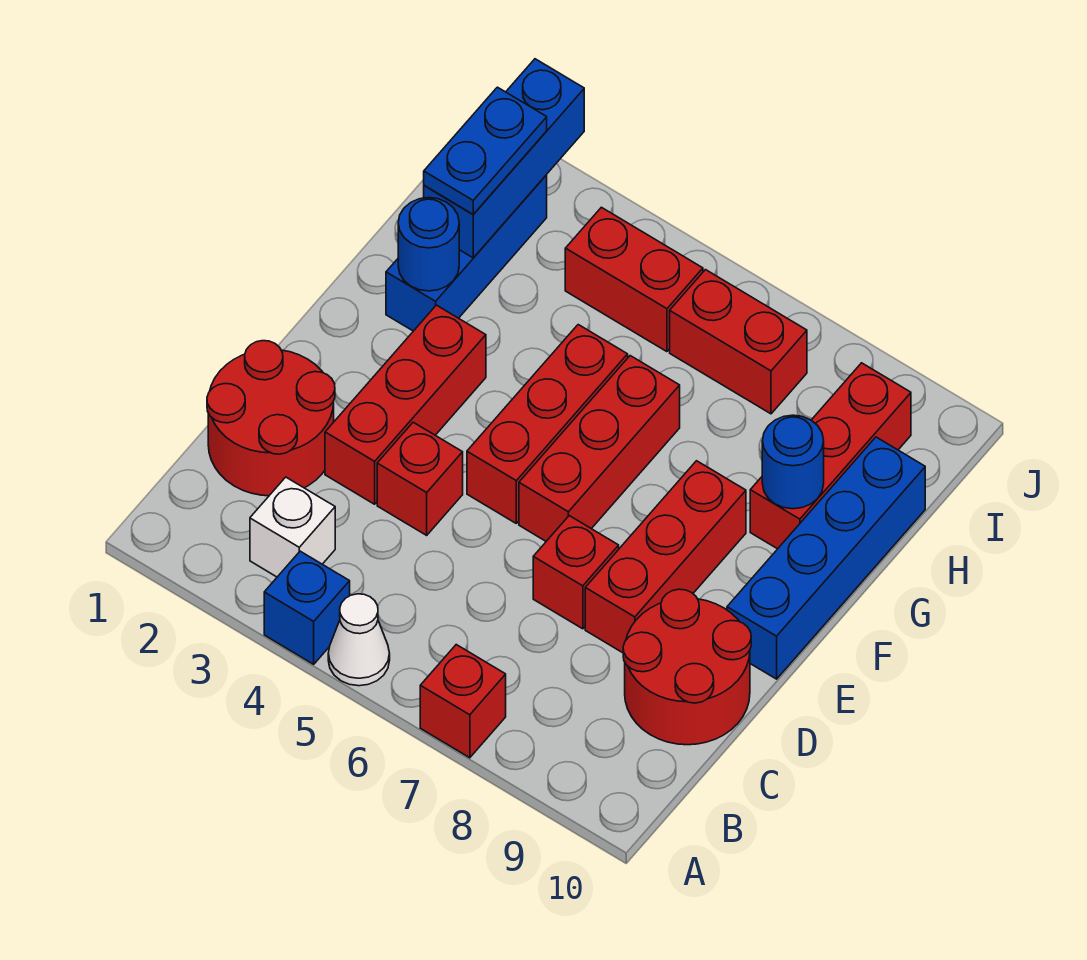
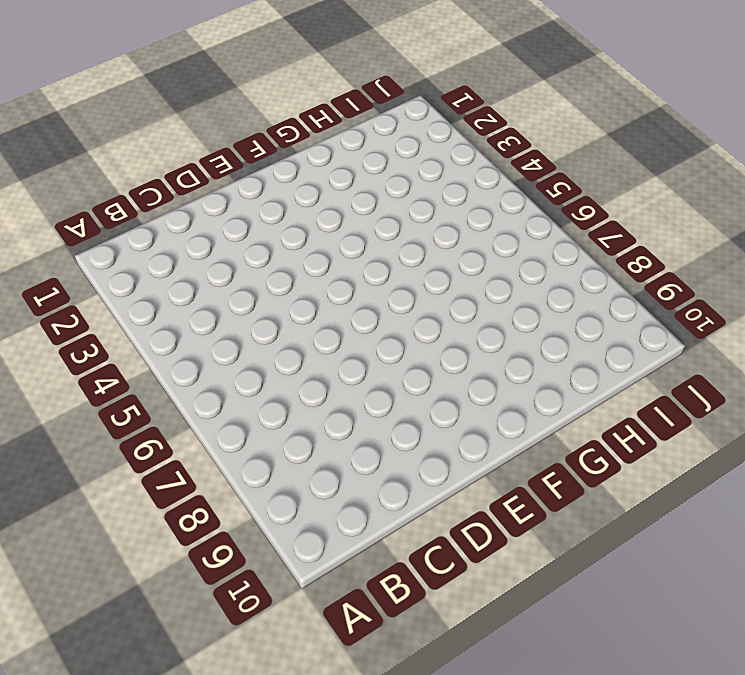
none -> blue 1x1 brick [264,551,350,664]
none -> white 1x1 cone [328,594,390,686]
none -> red 1x1 brick [420,645,506,758]

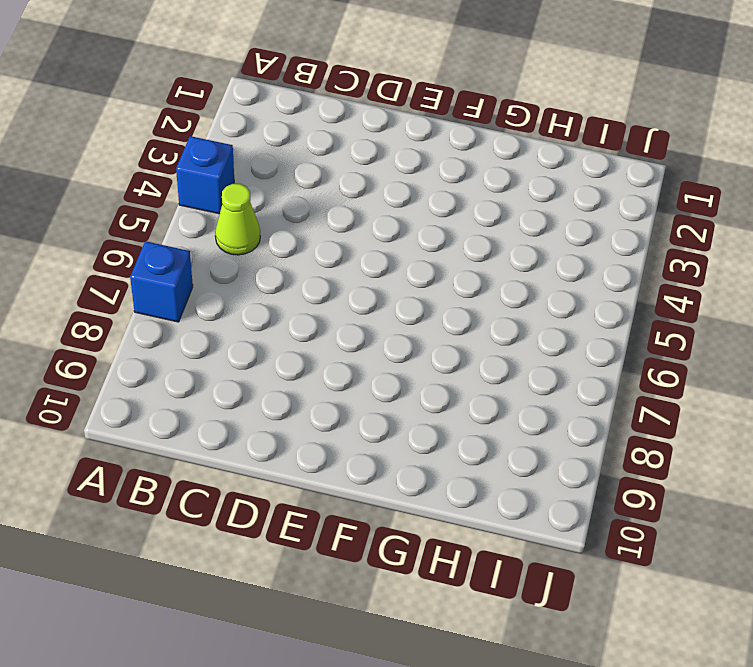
blue 1x1 brick [130,241,193,322] -> red 1x1 brick [420,645,506,758]
lime 1x1 cone [215,184,260,255] -> none
none -> white 1x1 cone [328,594,390,686]
none -> white 1x1 brick [250,477,335,577]
none -> red 2x2 round brick [207,341,335,496]

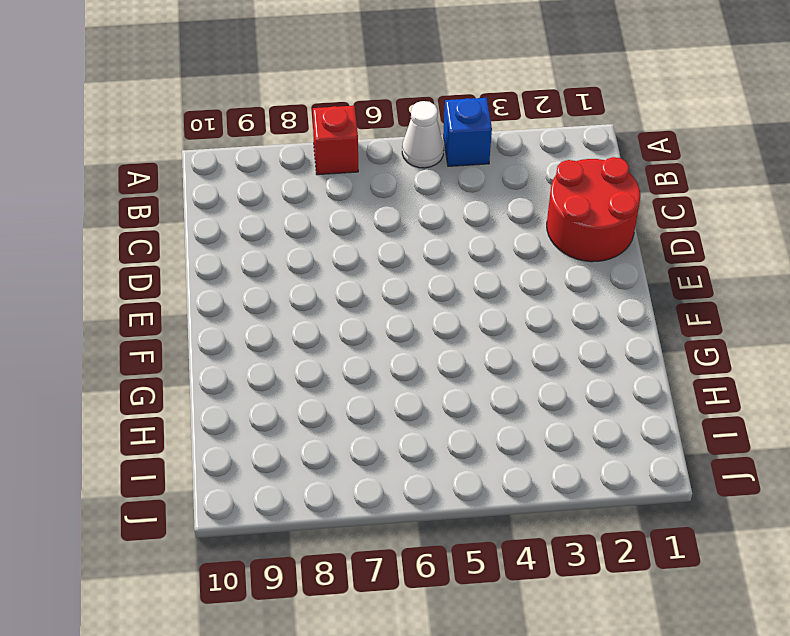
none -> white 1x1 brick [250,477,335,577]
none -> red 2x2 round brick [623,589,751,745]
none -> red 1x3 brick [325,305,486,504]

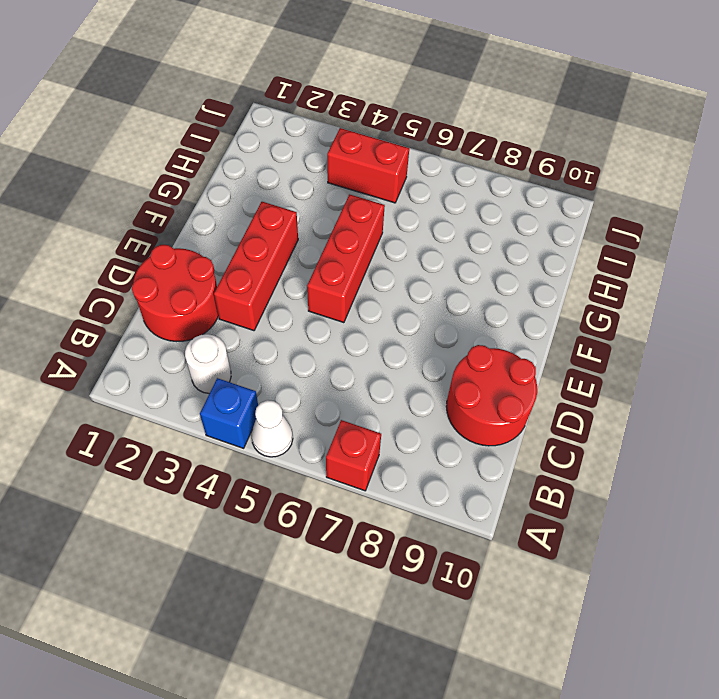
white 1x1 round brick [185,334,231,394] -> white 1x1 brick [250,477,335,577]
none -> red 1x1 brick [377,422,463,535]
none -> red 1x1 brick [533,516,619,629]
none -> red 1x3 brick [585,461,746,653]

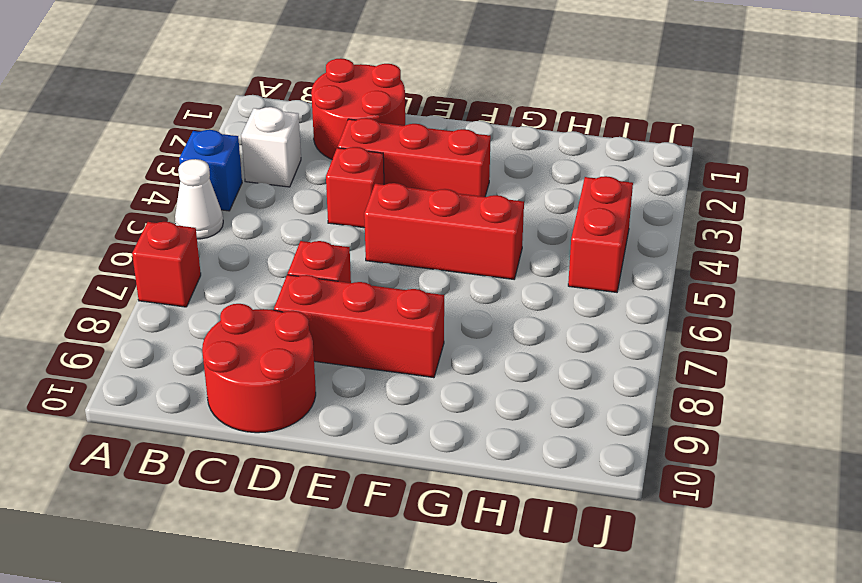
none -> red 1x3 brick [519,356,680,541]
none -> blue 1x4 brick [727,437,925,679]
none -> blue 1x3 brick [386,175,547,331]

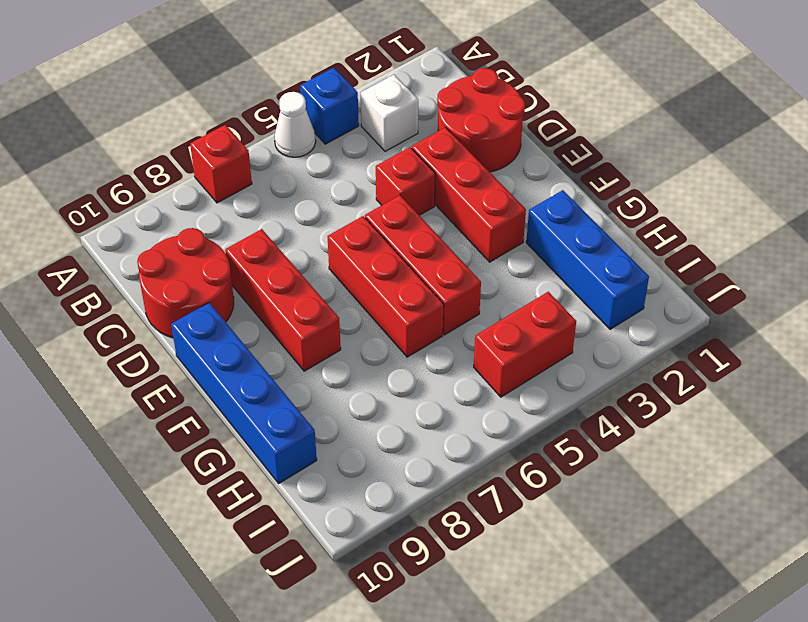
none -> red 1x1 brick [533,516,619,629]
none -> red 1x3 brick [750,363,911,549]
none -> red 1x2 brick [670,270,807,414]

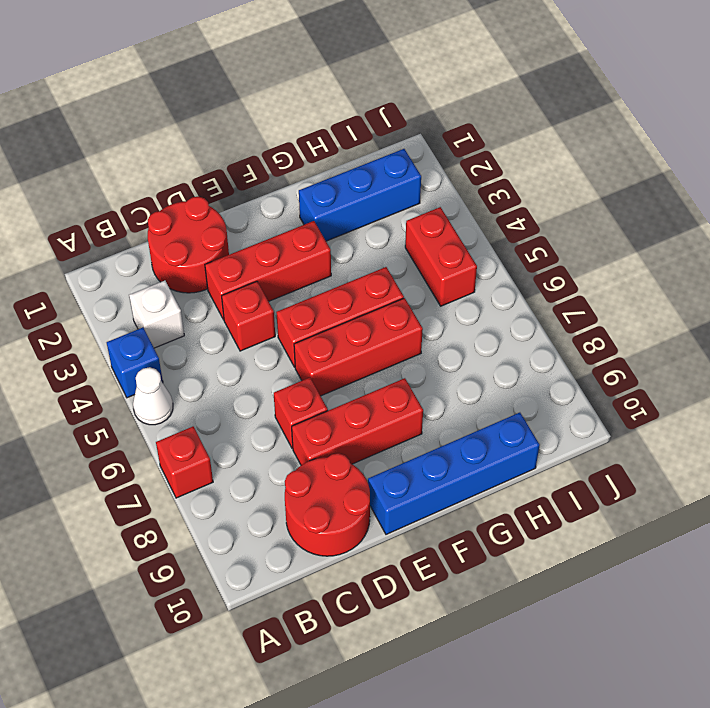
none -> red 1x3 brick [750,363,911,549]
none -> red 1x2 brick [670,270,807,414]
none -> blue 1x1 round brick [398,198,459,291]

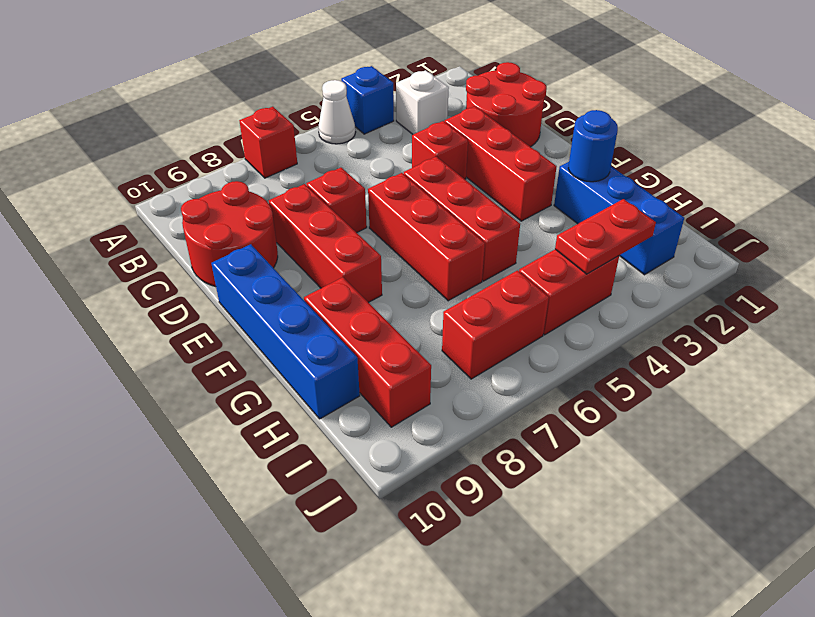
red 1x2 plate [555,199,656,274] -> none
none -> blue 1x1 round brick [762,415,824,509]
none -> blue 1x3 brick [424,59,584,258]
none -> blue 1x2 plate [424,87,547,214]

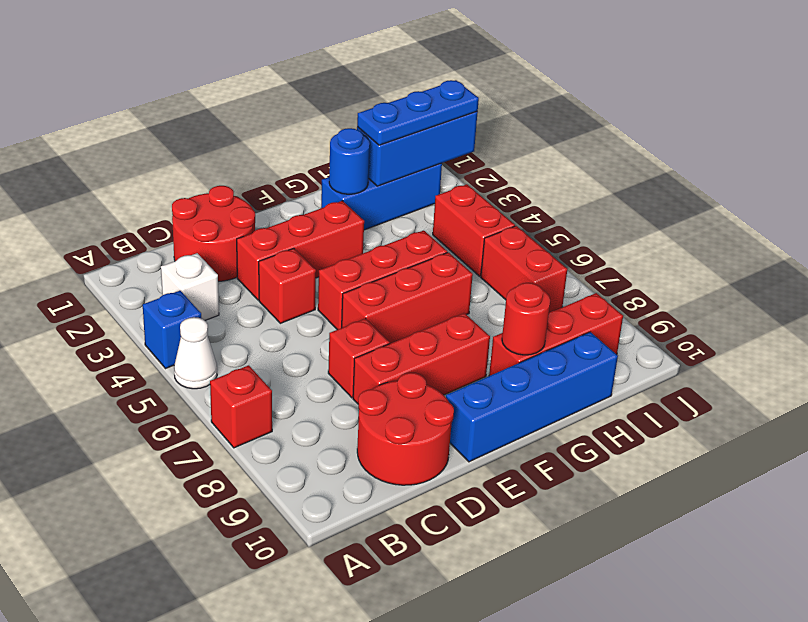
red 1x1 round brick [502,283,550,355] -> blue 1x1 round brick [762,415,824,509]
blue 1x3 plate [357,80,479,145] -> blue 1x2 plate [424,87,547,214]

